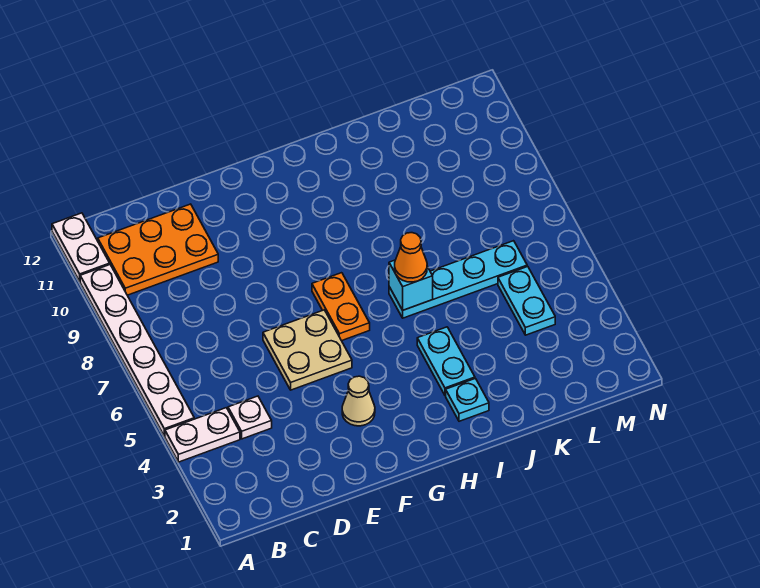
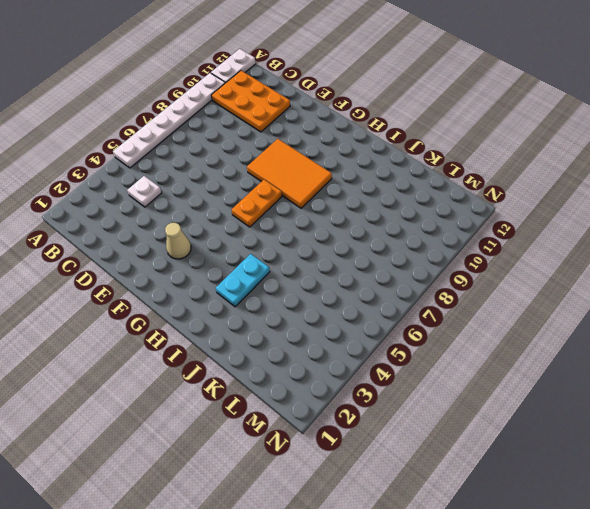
orange 2x3 tile [247,139,332,208] -> none
none -> white 1x2 plate [165,408,240,462]
none -> tan 2x2 plate [263,310,352,390]
none -> cyan 1x1 plate [446,378,489,421]

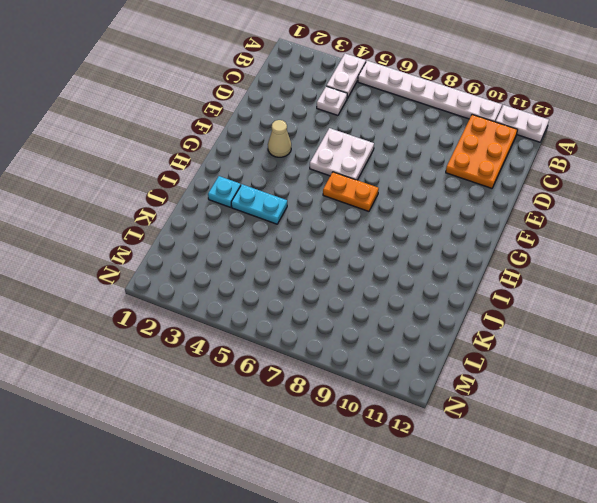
white 2x2 plate [310,128,374,180] -> tan 2x2 plate [263,310,352,390]
none -> cyan 1x4 plate [389,241,527,318]
none -> cyan 1x2 plate [498,266,555,335]
none -> cyan 1x1 brick [389,260,433,310]

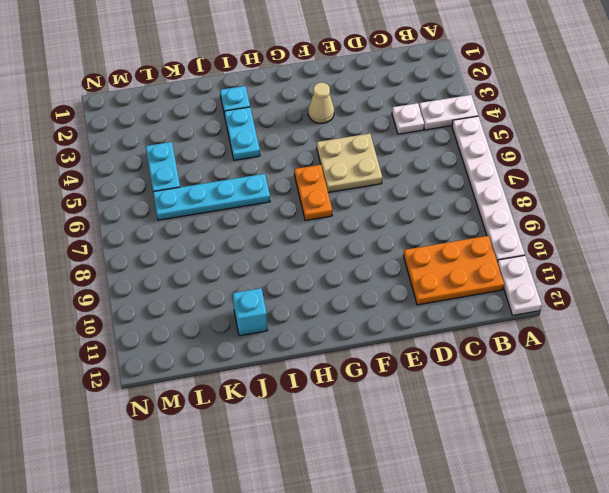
cyan 1x1 brick [233,288,268,336] -> cyan 1x1 brick moved to [389,260,433,310]
none -> orange 1x1 cone [395,233,427,282]

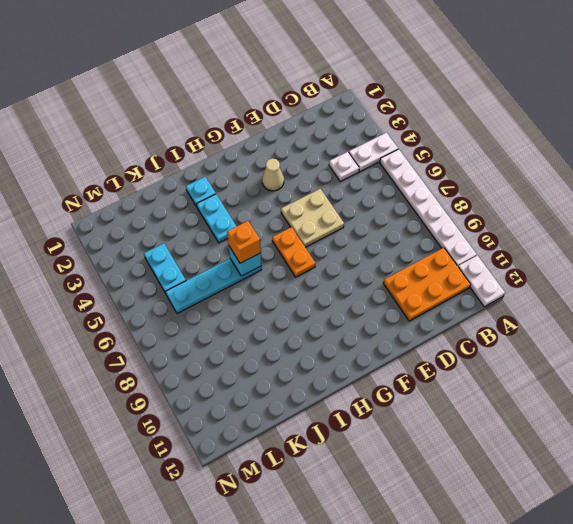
orange 1x1 brick [227,221,261,263] -> orange 1x1 cone [395,233,427,282]

